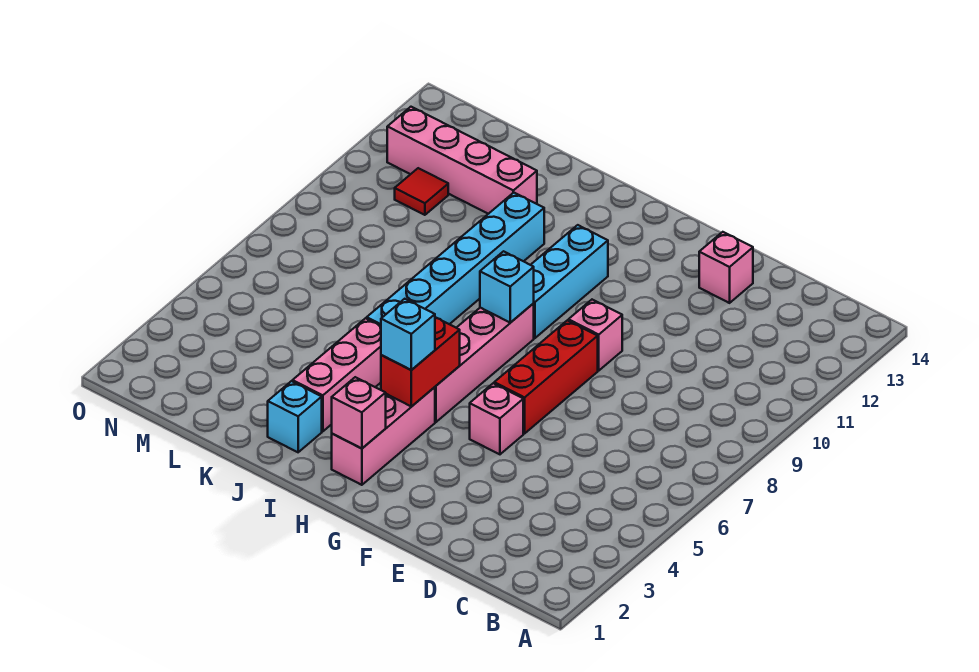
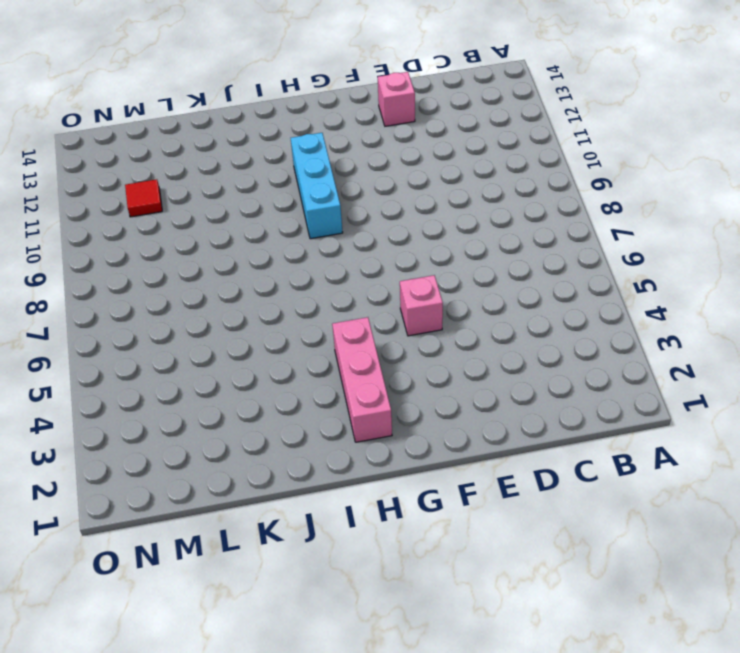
none -> red 1x3 brick [494,320,598,433]
none -> pink 1x1 brick [568,300,622,371]
none -> pink 1x4 brick [435,303,534,422]

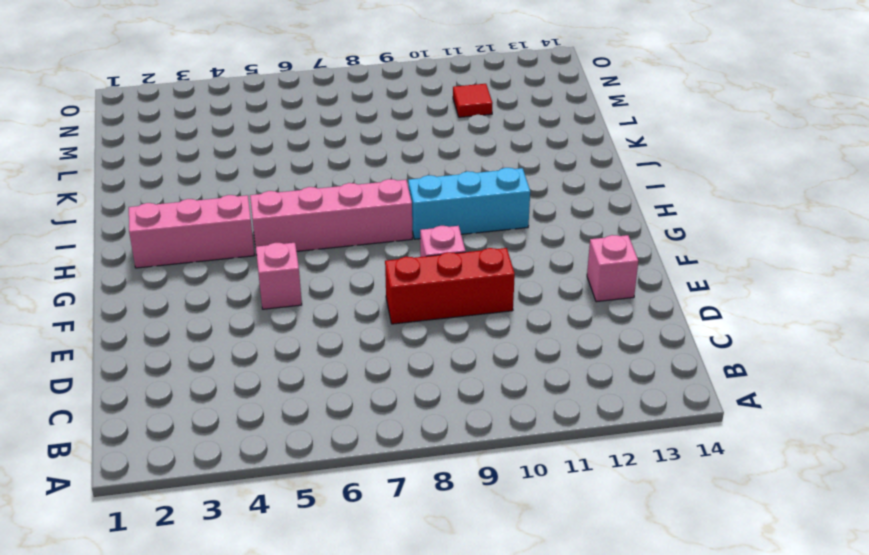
red 1x3 brick [385,248,515,324] -> red 1x3 brick moved to [494,320,598,433]
none -> cyan 1x1 brick [268,381,322,452]
none -> pink 1x3 brick [293,318,381,431]
none -> cyan 1x6 brick [367,193,544,326]

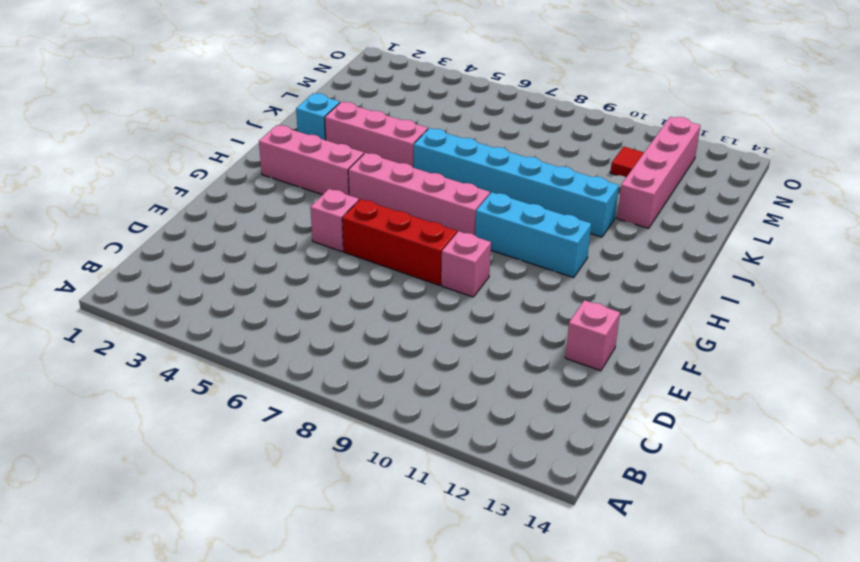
none -> pink 1x1 brick [332,377,386,449]
none -> red 1x2 brick [381,317,460,407]
none -> cyan 1x1 brick [480,251,534,323]

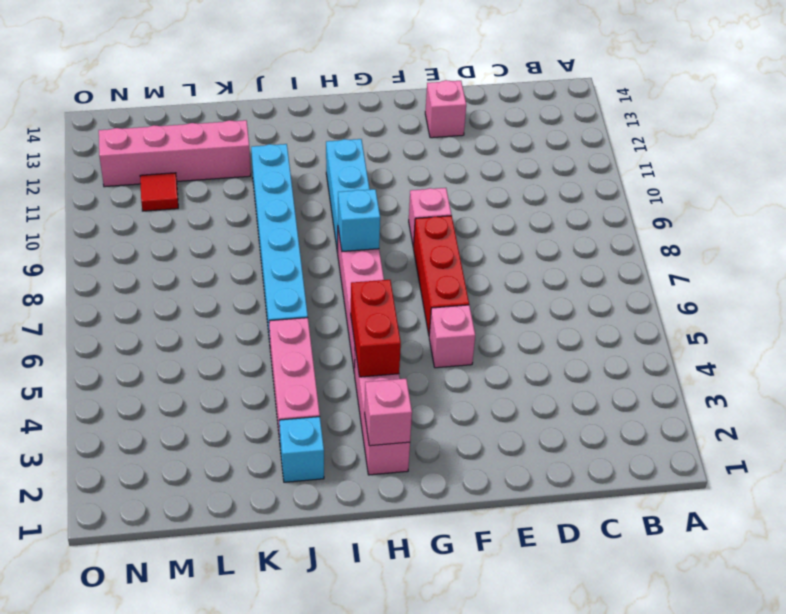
none -> cyan 1x1 brick [381,299,435,370]

